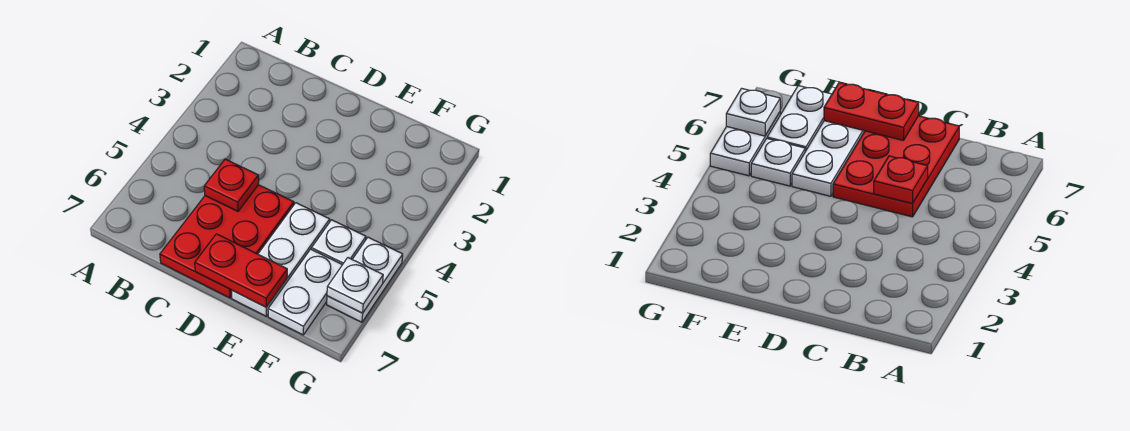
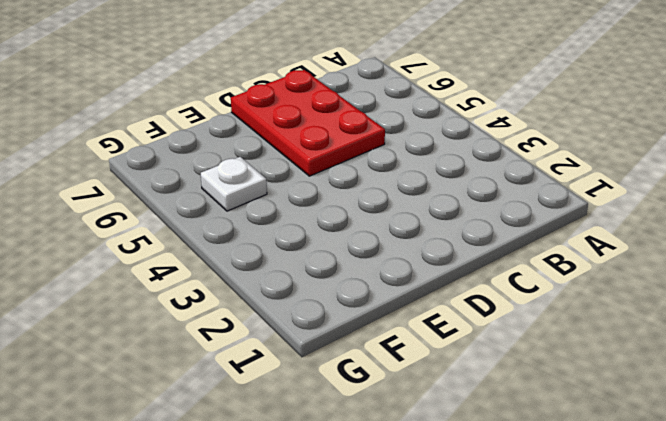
none -> white 1x3 plate [231,203,330,316]
none -> white 1x2 plate [268,249,342,335]

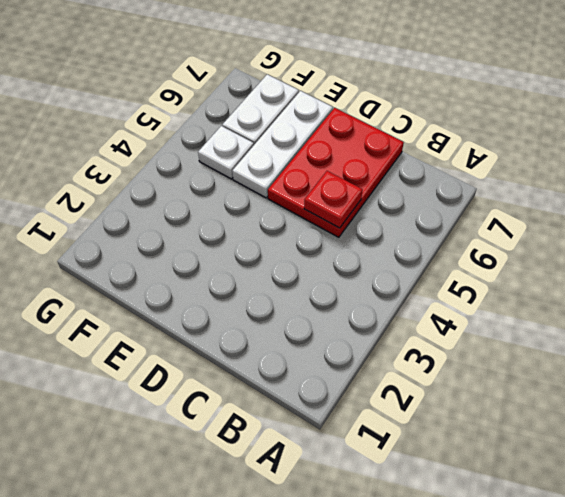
none -> white 1x2 plate [327,237,403,322]
none -> red 1x2 plate [195,234,287,307]

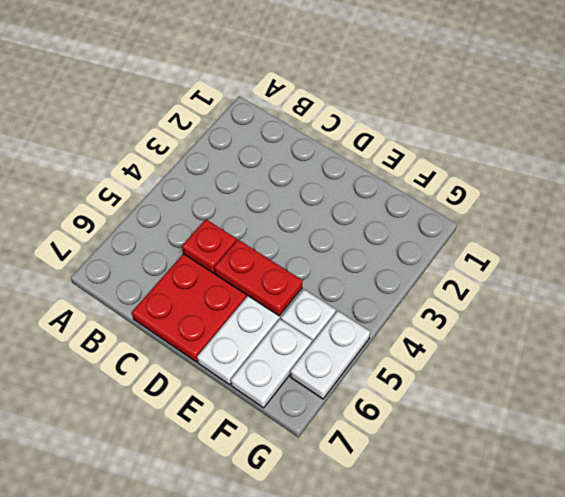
red 1x2 plate [214,240,303,316] -> red 1x2 plate moved to [195,234,287,307]
none -> white 1x1 plate [327,258,383,313]

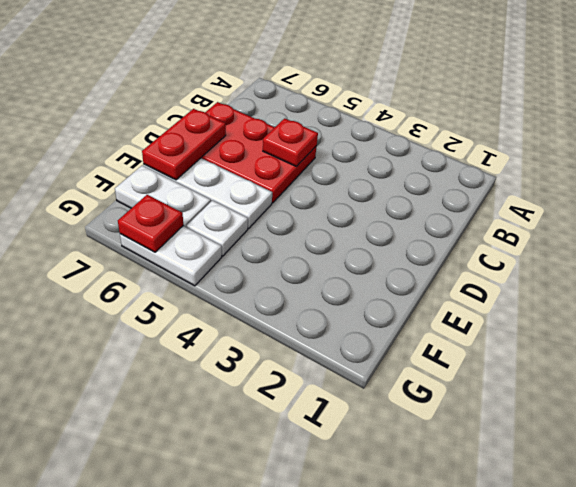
red 1x1 plate [118,195,183,252] -> white 1x1 plate [327,258,383,313]

